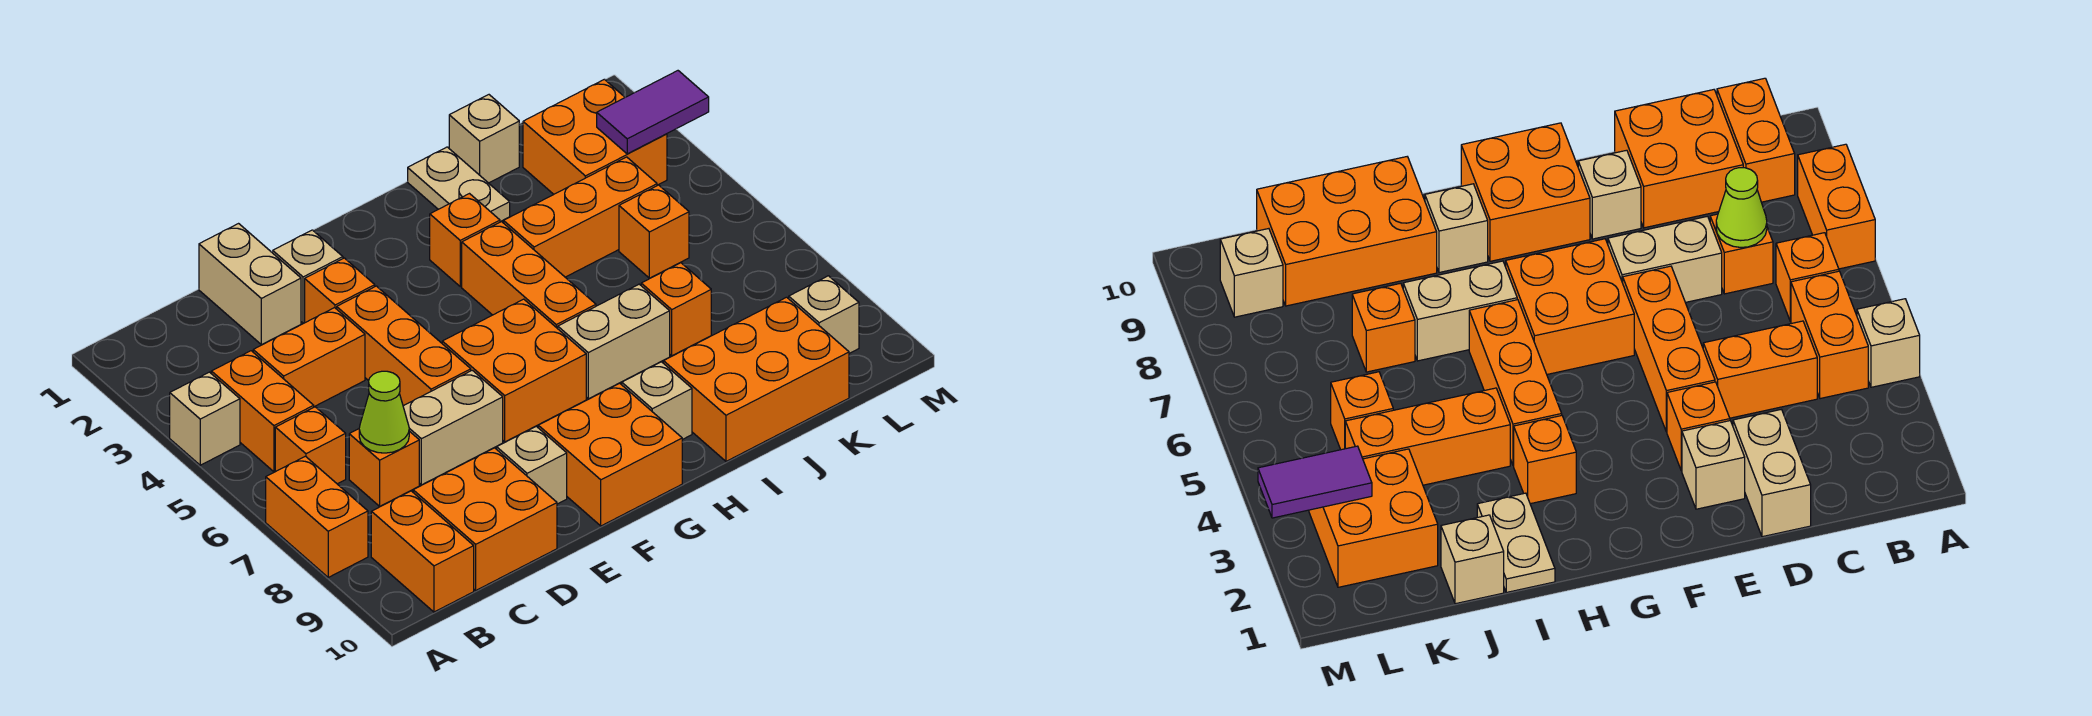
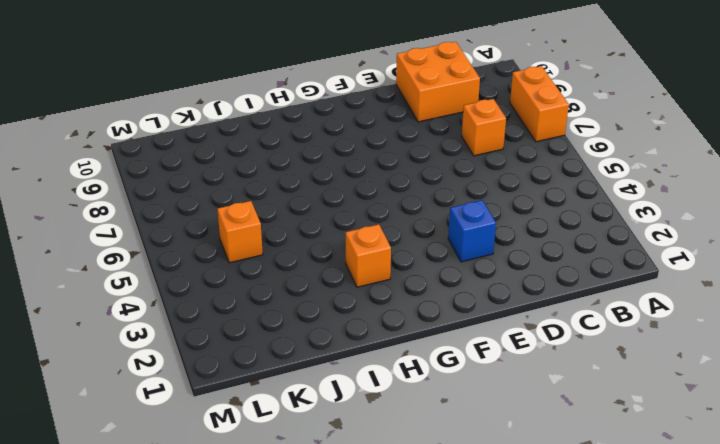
blue 1x1 brick [448,200,496,262] -> orange 1x1 brick [305,258,375,323]
none -> tan 1x1 brick [170,372,240,465]
none -> orange 1x2 brick [211,351,314,472]
none -> orange 1x1 brick [275,407,346,484]
none -> orange 1x2 brick [371,491,474,612]

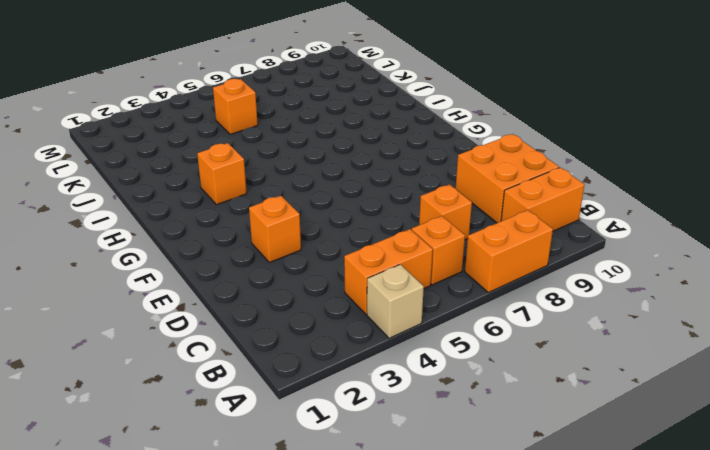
none -> orange 1x2 brick [253,308,365,407]
none -> tan 1x2 brick [199,224,301,345]
none -> tan 1x2 brick [403,370,503,485]
none -> tan 1x1 brick [273,230,343,323]

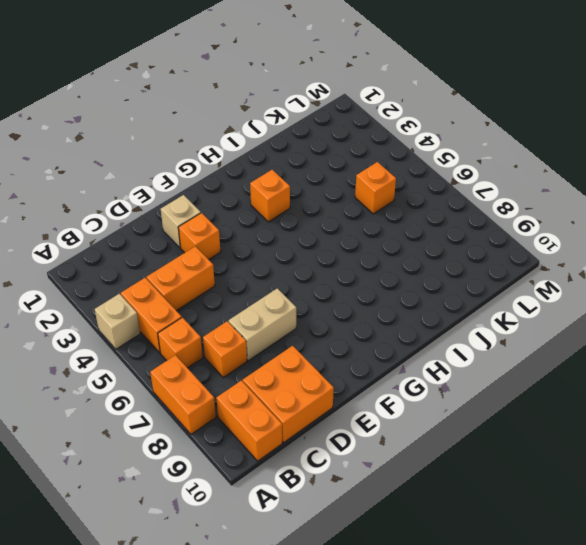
none -> tan 1x2 brick [199,224,301,345]
none -> orange 1x3 brick [337,286,471,406]
none -> tan 1x1 brick [497,426,567,504]
none -> orange 2x2 brick [442,299,586,442]

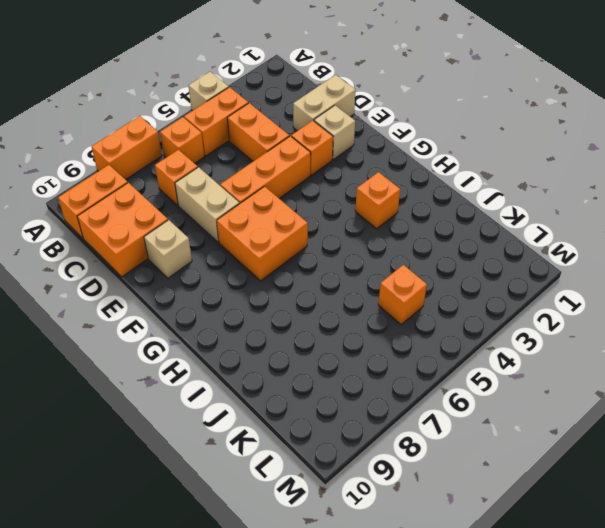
none -> orange 2x2 brick [538,383,682,526]
none -> orange 1x3 brick [462,221,596,329]
none -> tan 1x2 brick [558,284,670,399]
none -> tan 1x1 brick [622,362,692,440]

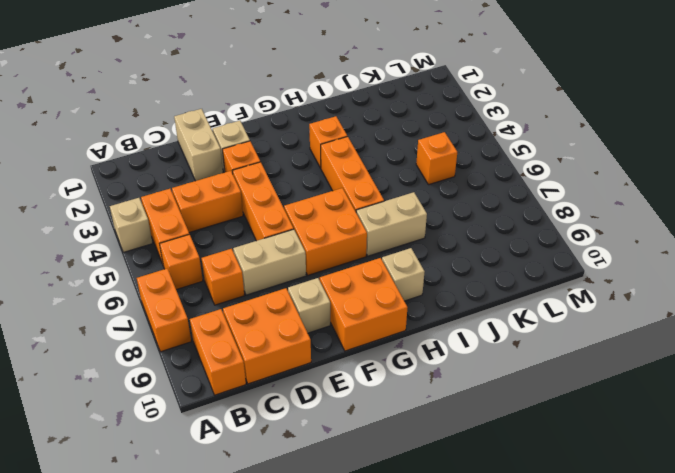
none -> tan 1x2 plate [408,147,510,222]
none -> orange 1x3 brick [504,157,657,277]
none -> orange 2x3 brick [664,297,849,461]
none -> tan 1x1 brick [449,95,519,183]

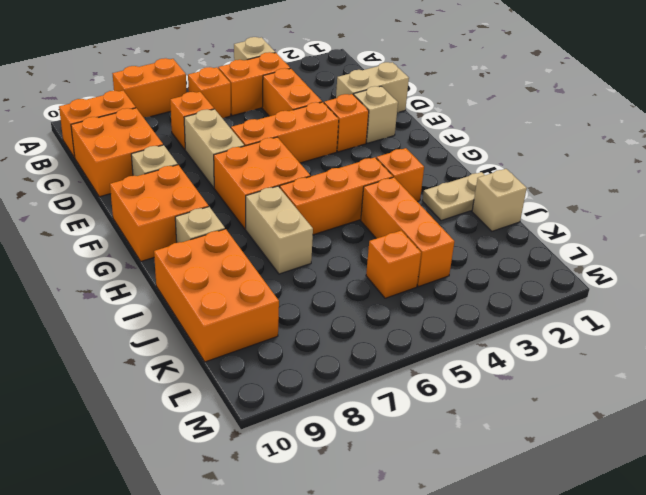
none -> orange 1x1 brick [641,263,711,356]
none -> orange 2x2 brick [523,79,667,194]
none -> tan 1x1 brick [789,276,859,353]
none -> lime 1x1 cone [359,371,409,453]

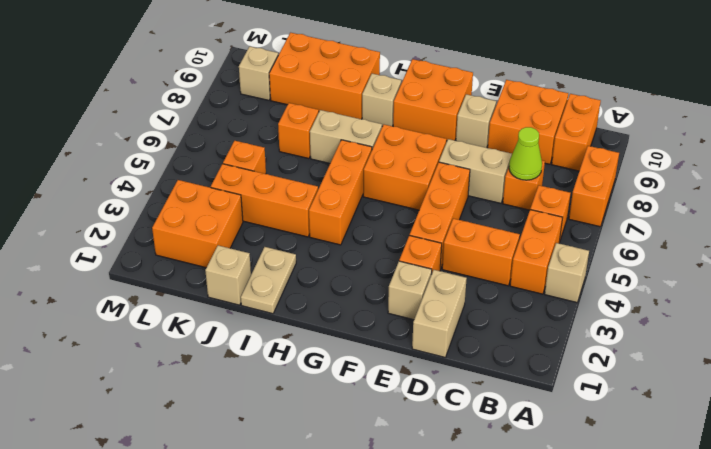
none -> orange 1x1 brick [430,194,500,287]
none -> purple 1x2 tile [597,71,709,154]

